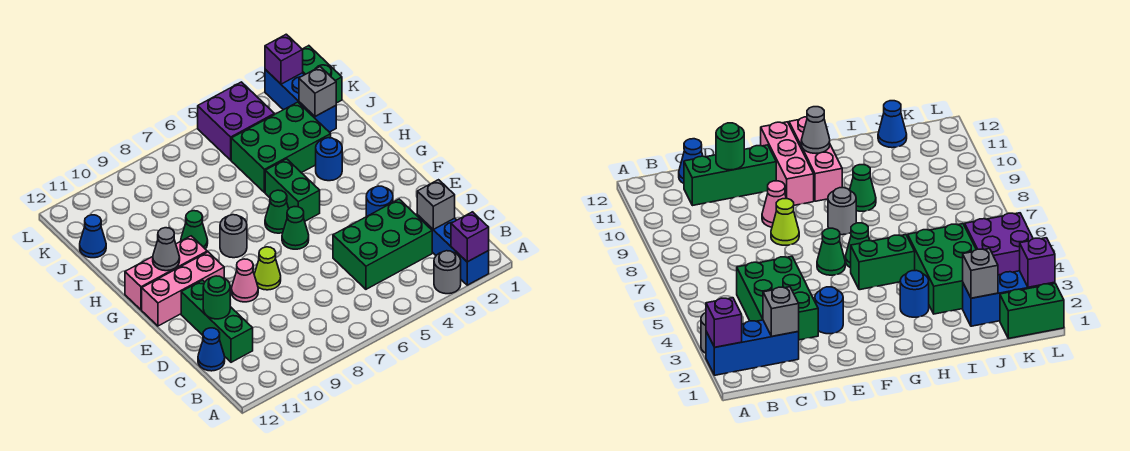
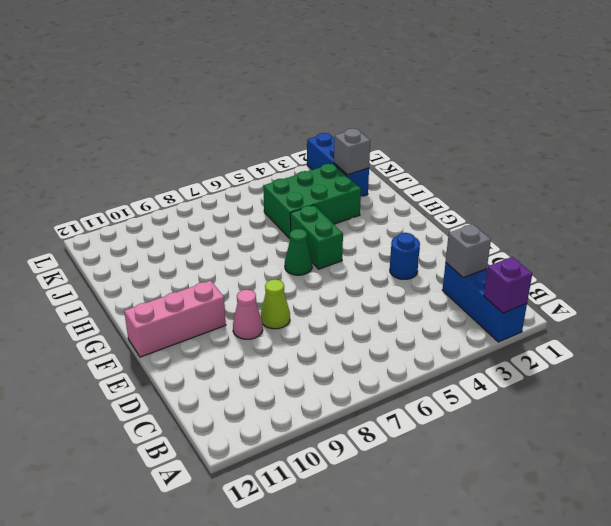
none -> grey 1x1 round brick [434,251,461,294]
none -> green 2x3 brick [333,199,432,289]
none -> green 1x3 brick [181,280,253,362]

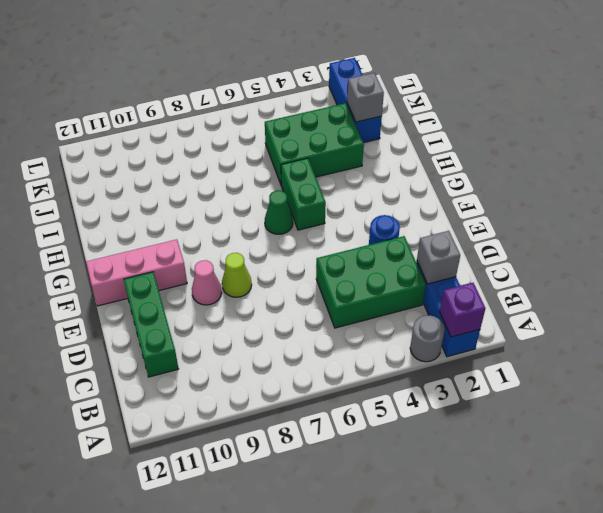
none -> blue 1x1 cone [198,328,225,371]
none -> green 1x1 cone [282,207,309,249]
none -> grey 1x1 round brick [220,215,247,258]

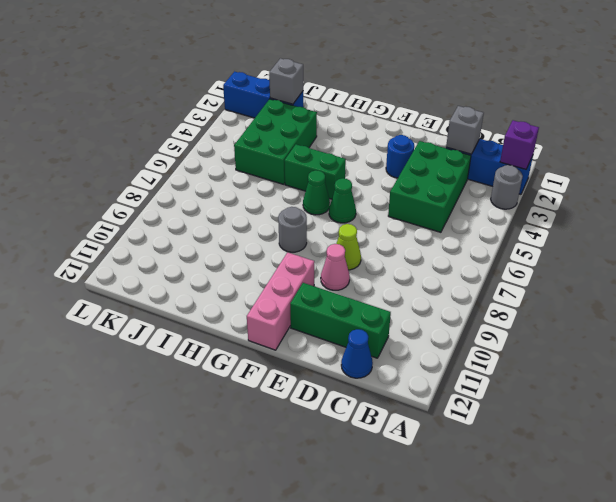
none -> pink 1x3 brick [125,236,207,310]
none -> blue 1x1 round brick [316,138,342,181]
none -> green 1x1 cone [181,211,208,249]

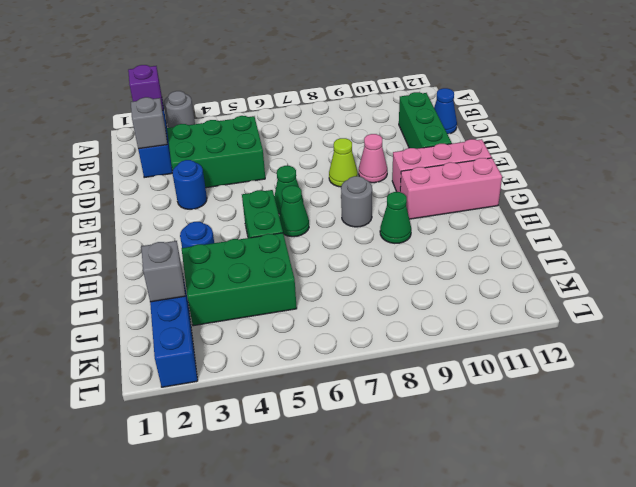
none -> blue 1x1 cone [80,215,106,258]
none -> green 1x2 brick [302,46,342,103]
none -> purple 2x2 brick [198,82,274,160]

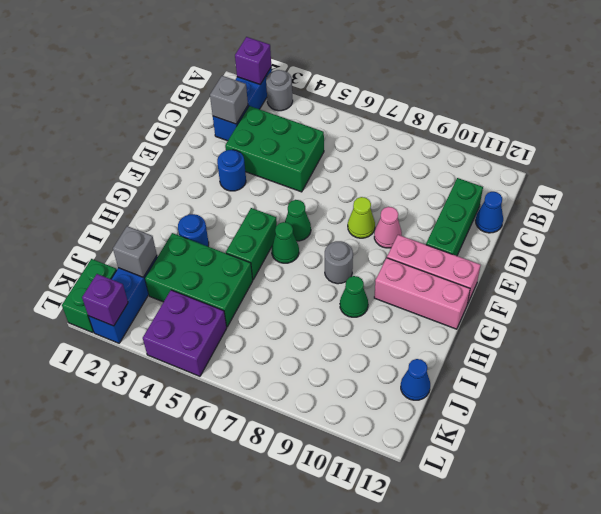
none -> green 1x1 round brick [203,276,230,319]
none -> grey 1x1 cone [153,228,180,271]

